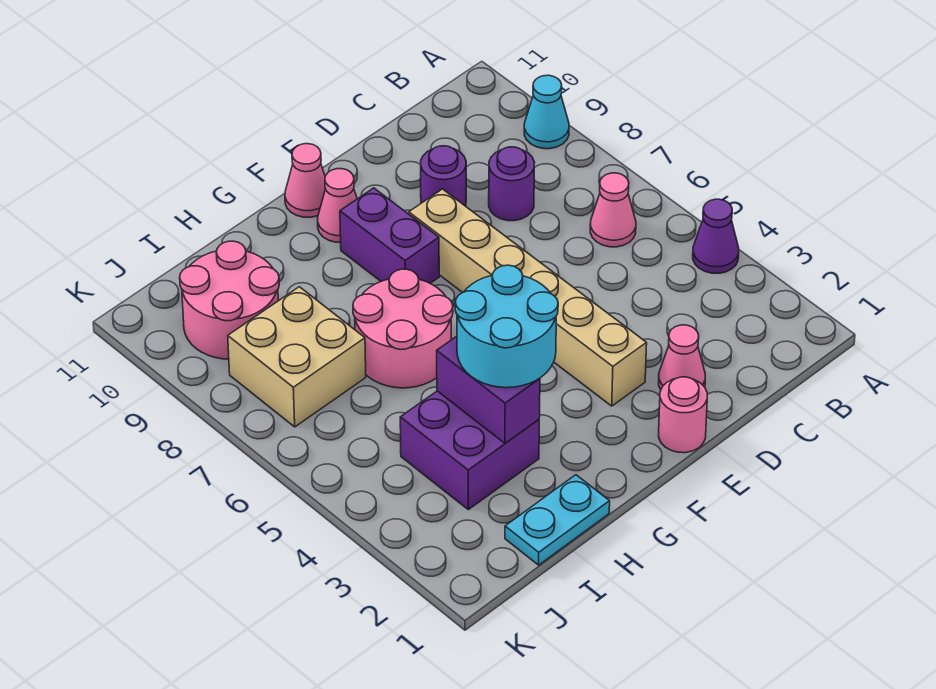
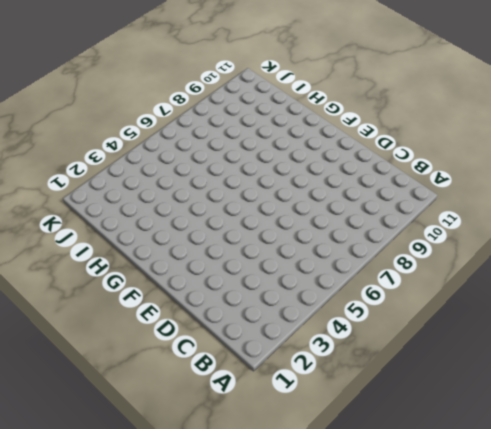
none -> purple 1x1 cone [693,199,739,273]
none -> cyan 1x1 cone [524,75,569,149]
none -> pink 1x1 cone [590,173,636,247]

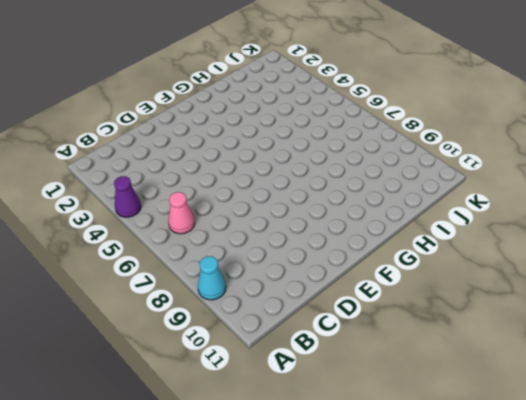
none -> purple 1x1 round brick [489,147,535,221]
none -> pink 1x1 cone [659,325,705,389]
none -> purple 1x1 round brick [421,146,466,206]

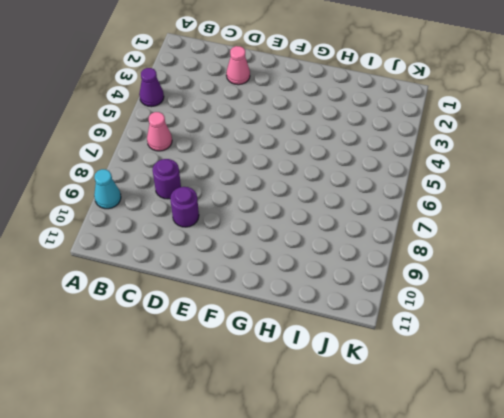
none -> pink 1x1 round brick [659,377,707,453]
none -> tan 1x6 brick [409,189,647,406]
none -> purple 1x2 brick [340,188,439,283]

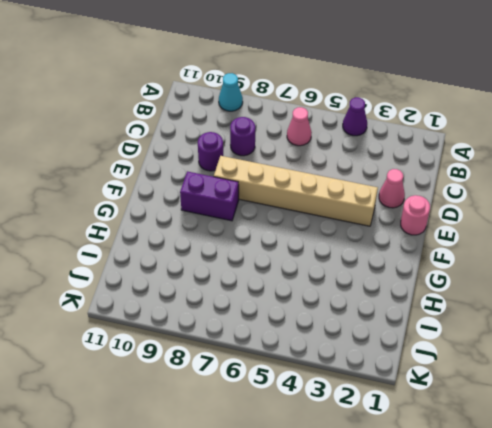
none -> pink 1x1 cone [318,169,357,242]
none -> pink 1x1 cone [285,144,326,217]
none -> pink 2x2 round brick [353,269,453,388]

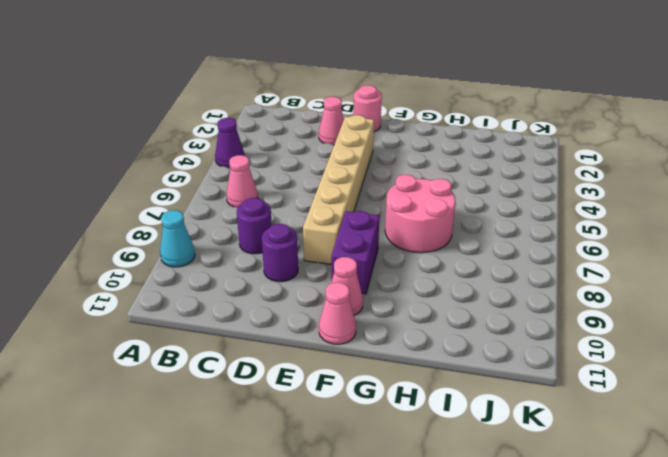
none -> cyan 1x2 plate [505,475,610,565]
none -> purple 2x2 brick [400,391,539,510]
none -> tan 2x2 brick [228,287,366,427]

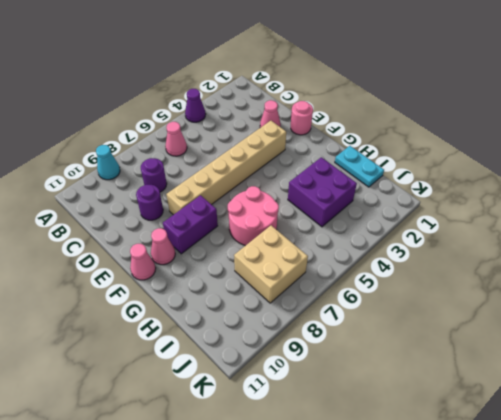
none -> pink 2x2 round brick [180,241,279,359]
none -> purple 1x2 brick [437,336,540,443]
none -> cyan 2x2 round brick [455,265,558,388]

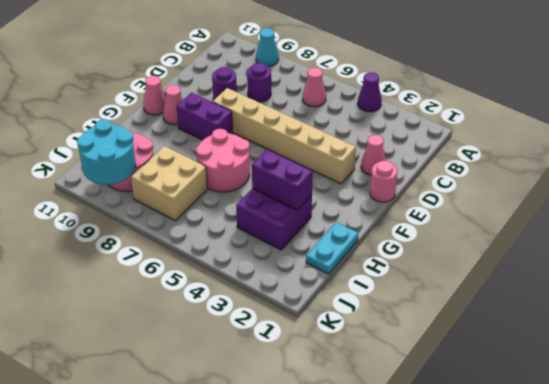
cyan 2x2 round brick [77,119,136,185] -> cyan 2x2 round brick moved to [455,265,558,388]

